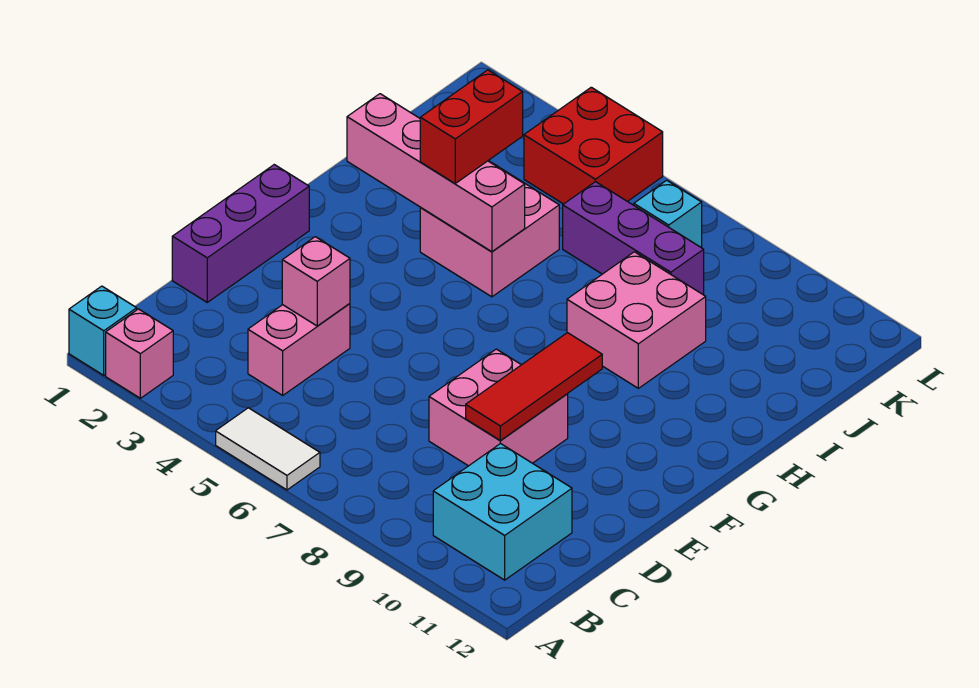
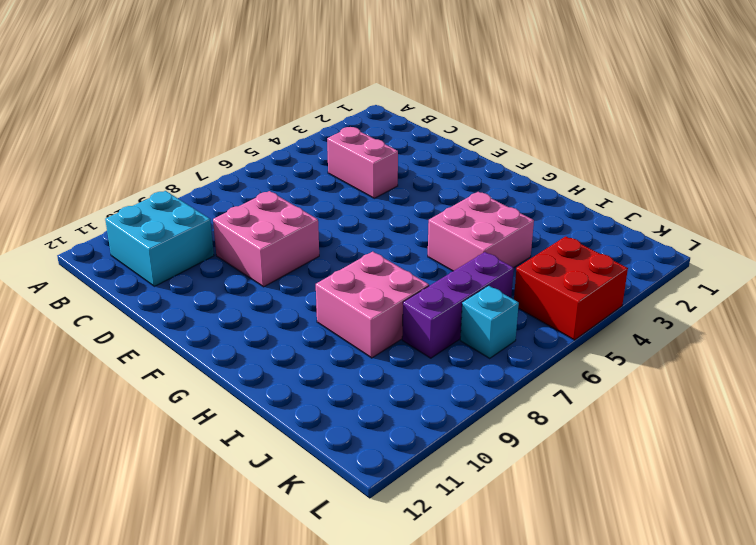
none -> cyan 1x1 brick [69,286,137,375]
none -> pink 1x1 brick [106,309,173,398]
none -> white 1x2 tile [216,408,320,490]

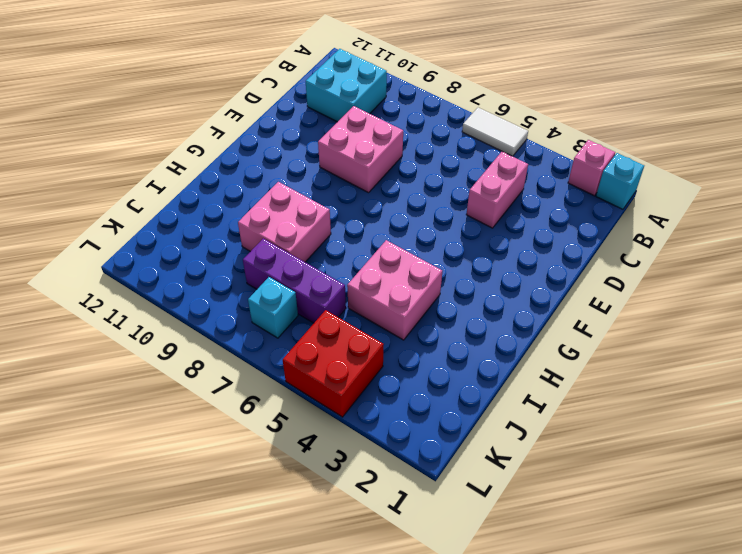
none -> purple 1x3 brick [172,165,309,302]
none -> pink 1x1 brick [282,237,350,326]
none -> red 1x3 tile [466,333,602,440]

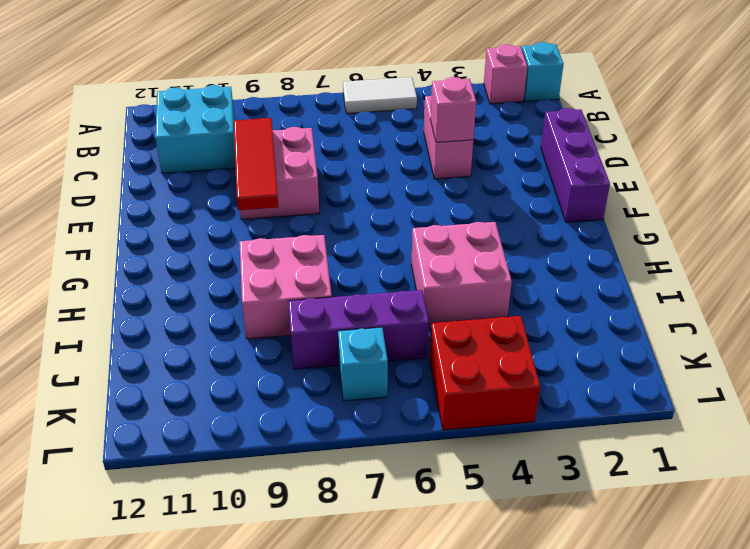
none -> pink 1x4 brick [347,94,525,252]
none -> red 1x2 brick [420,70,523,183]

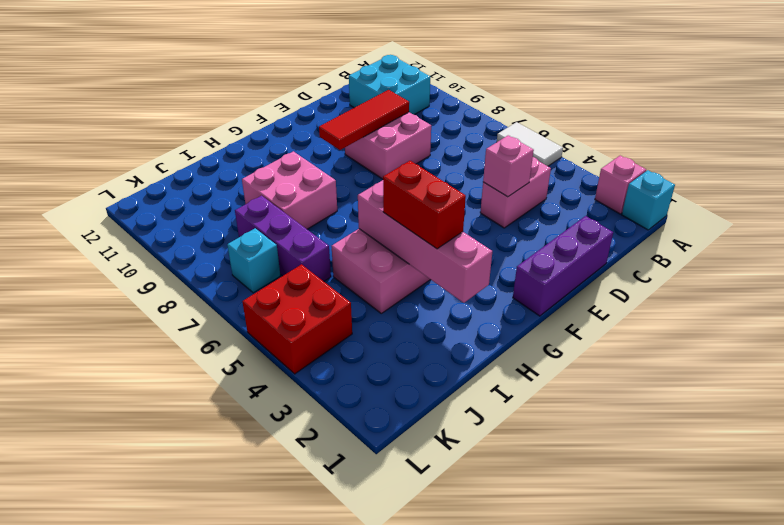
red 1x2 brick [383,161,466,249] -> red 1x2 brick turned to [420,70,523,183]

